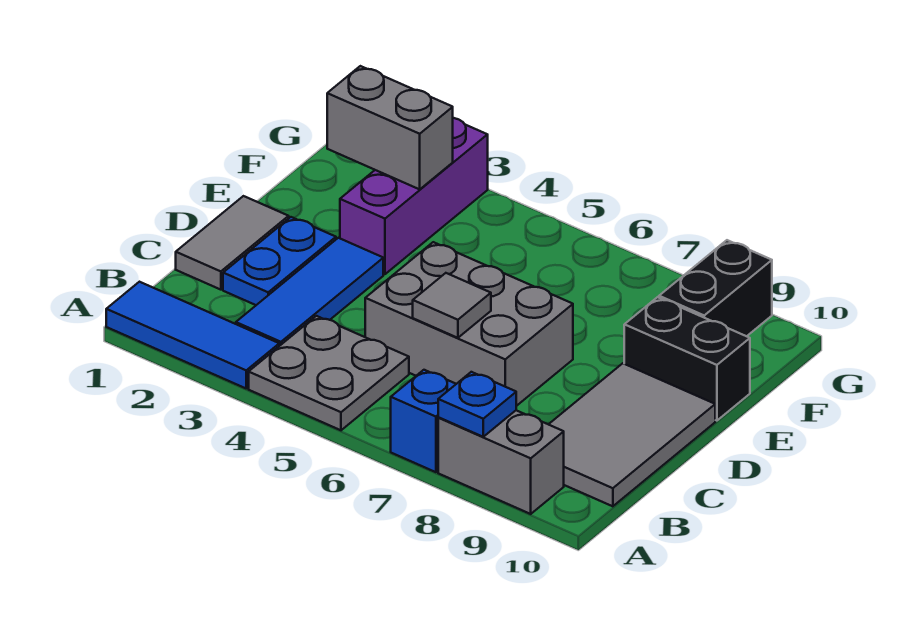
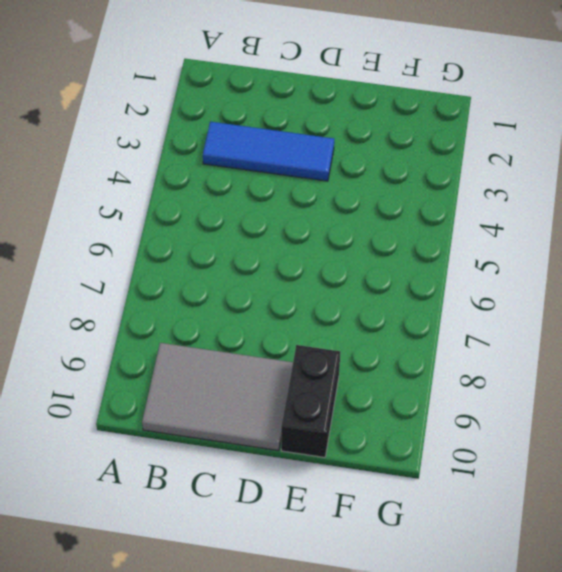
none -> blue 1x3 tile [106,282,279,388]
none -> grey 2x2 plate [249,316,409,430]
none -> blue 1x1 brick [391,370,456,472]

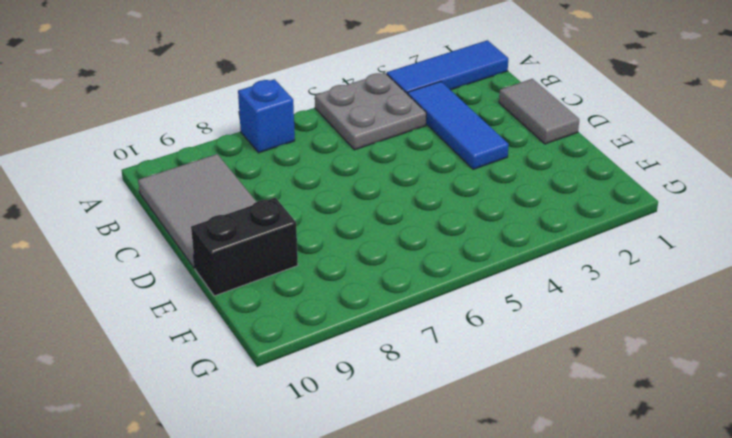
none -> grey 1x2 brick [438,410,564,514]
none -> blue 1x2 plate [223,217,336,305]
none -> grey 2x3 brick [365,242,573,406]

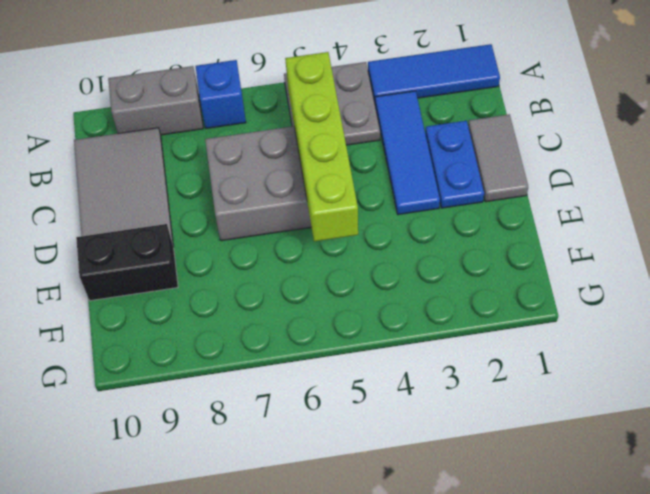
lime 1x4 brick [285,52,358,241] -> none
none -> purple 1x3 brick [340,118,488,274]
none -> black 1x2 brick [659,240,772,336]
none -> blue 1x1 plate [438,372,516,437]

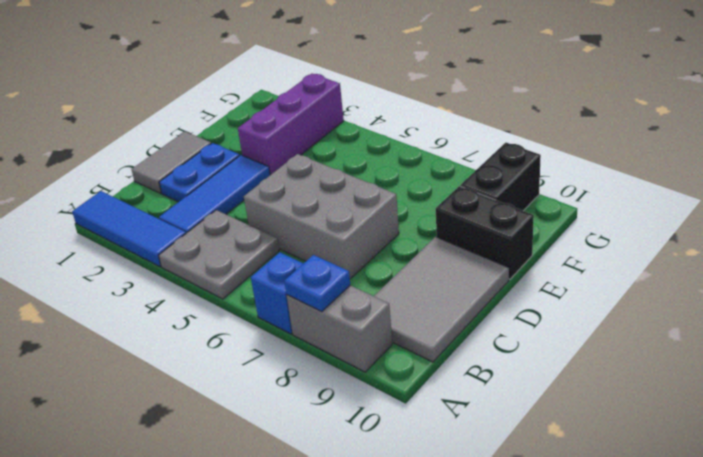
none -> grey 1x1 tile [413,273,491,338]
none -> grey 1x2 brick [327,66,453,189]

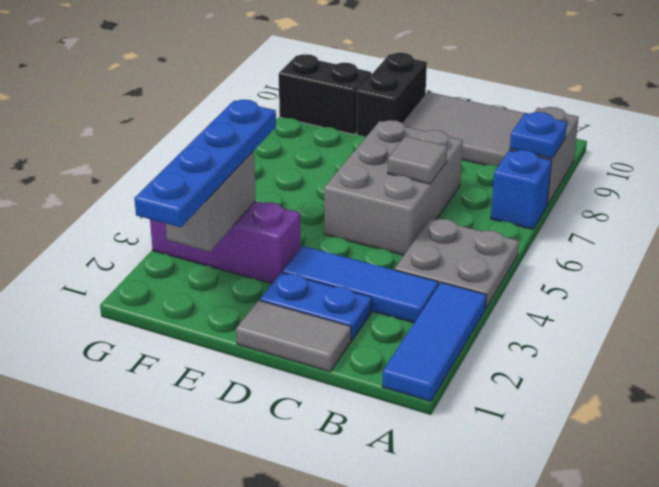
blue 1x4 plate [134,100,276,227] -> none

